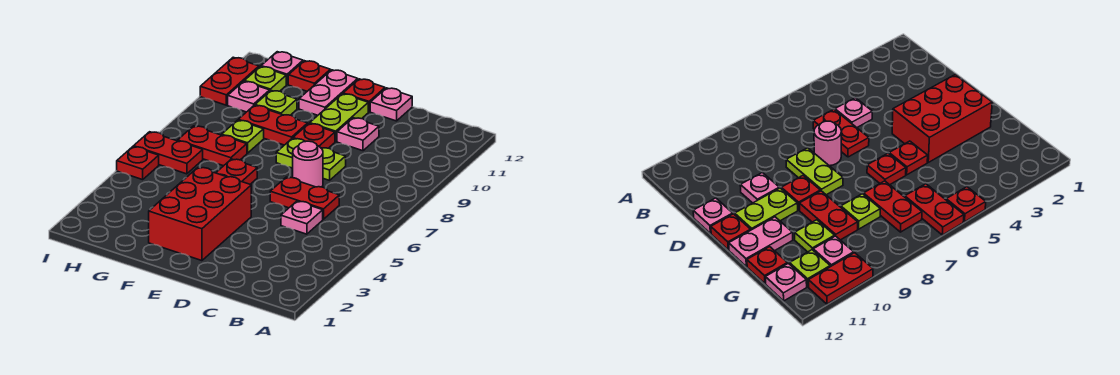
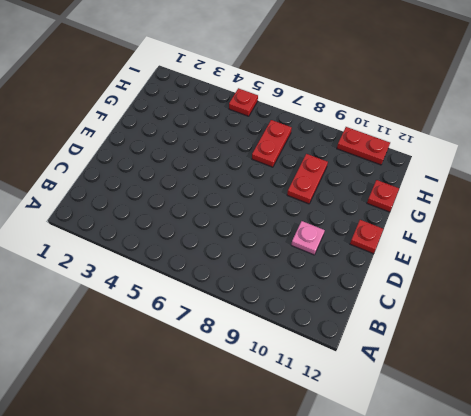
none -> pink 1x1 plate [281,201,323,234]
none -> red 1x2 plate [270,177,339,219]
none -> pink 1x1 round brick [293,141,323,187]

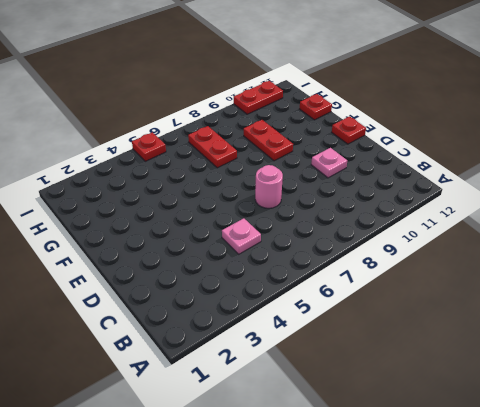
none -> red 1x2 plate [270,177,339,219]
none -> lime 1x2 plate [276,138,346,180]
none -> pink 1x1 plate [370,88,412,121]

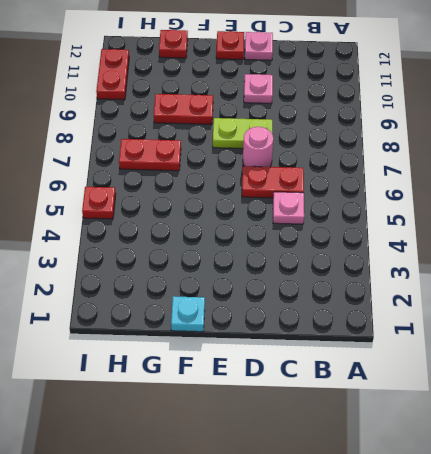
cyan 1x1 plate [171,296,205,332] -> none
none -> red 2x3 brick [149,167,251,261]
none -> red 1x1 plate [293,123,335,148]
none -> lime 1x2 plate [310,94,368,142]

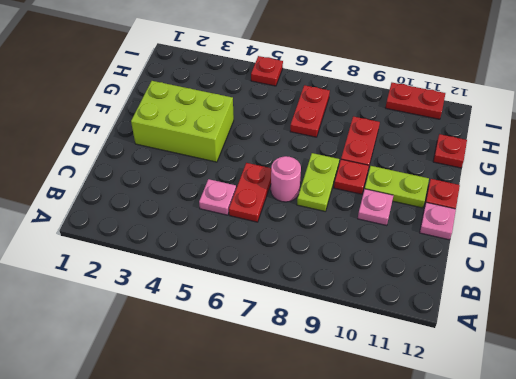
lime 2x3 brick [131,81,234,162] -> red 2x3 brick [149,167,251,261]
none -> red 1x1 plate [889,141,928,175]
none -> red 1x1 plate [216,159,257,184]
none -> pink 1x2 plate [299,70,358,115]

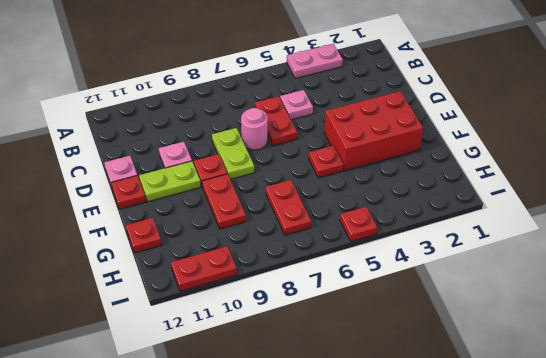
pink 1x2 plate [287,44,343,78] -> pink 1x2 plate moved to [299,70,358,115]
none -> red 1x1 plate [216,159,257,184]
none -> lime 1x1 plate [222,120,264,153]
none -> lime 1x1 plate [255,91,297,115]

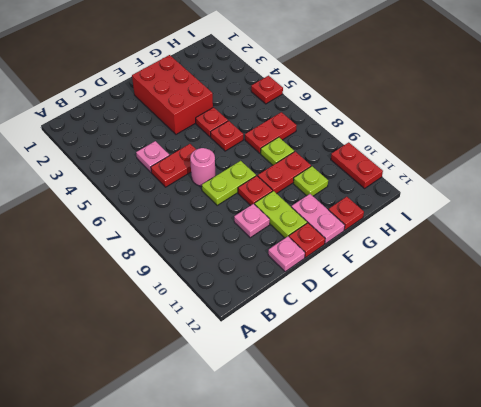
none -> red 1x2 plate [133,132,203,174]
none -> pink 1x1 plate [228,81,270,112]
none -> lime 1x1 plate [244,67,286,91]

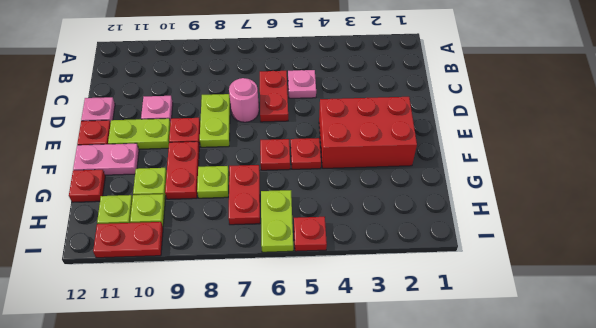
lime 1x2 plate [261,190,293,252] -> red 1x2 plate [133,132,203,174]
lime 1x1 plate [130,194,165,226] -> pink 1x1 plate [228,81,270,112]
none -> pink 1x1 plate [261,52,303,85]

